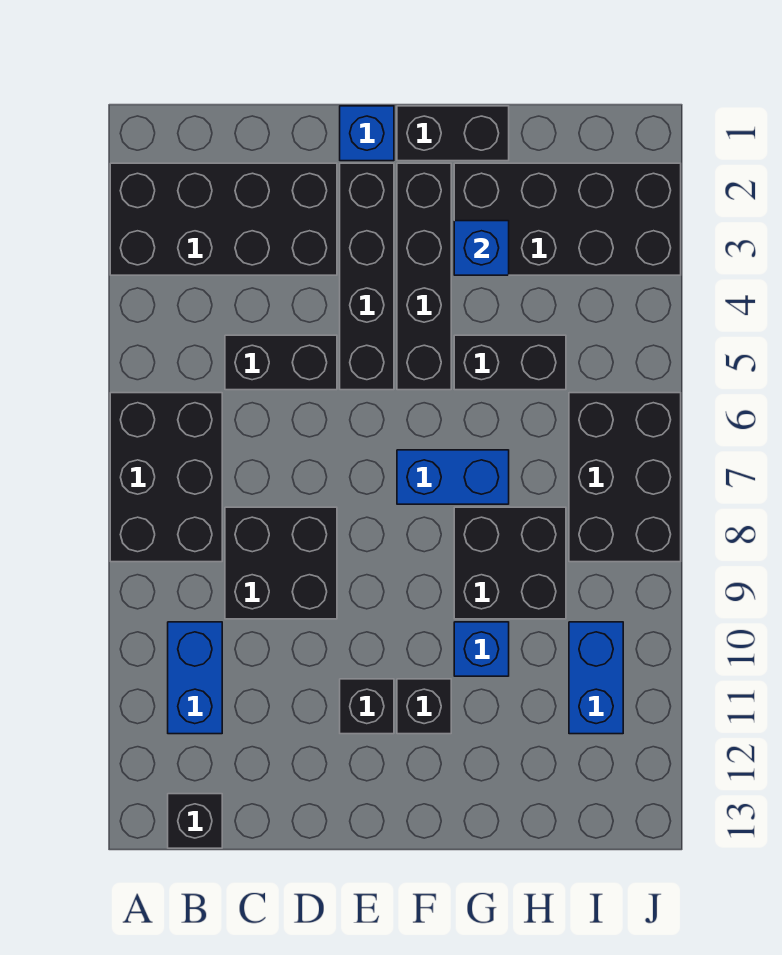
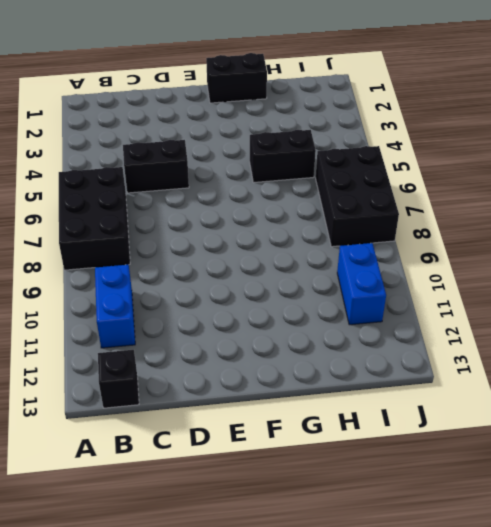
none -> black 2x4 brick [110,163,337,275]
none -> black 2x2 brick [225,507,337,619]
none -> blue 1x1 brick [340,106,394,161]

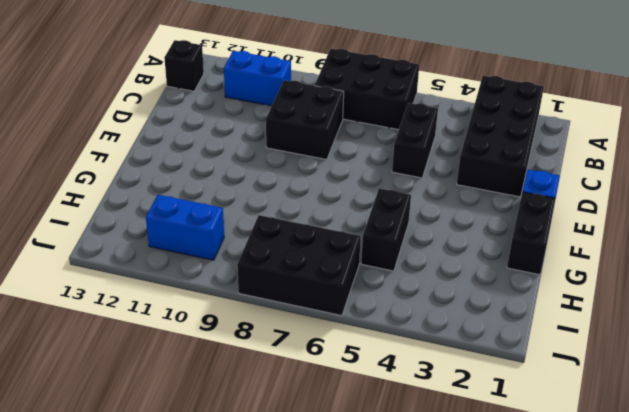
none -> black 1x4 brick [340,163,394,390]
none -> black 1x1 brick [340,679,394,734]
none -> black 1x4 brick [397,163,451,390]

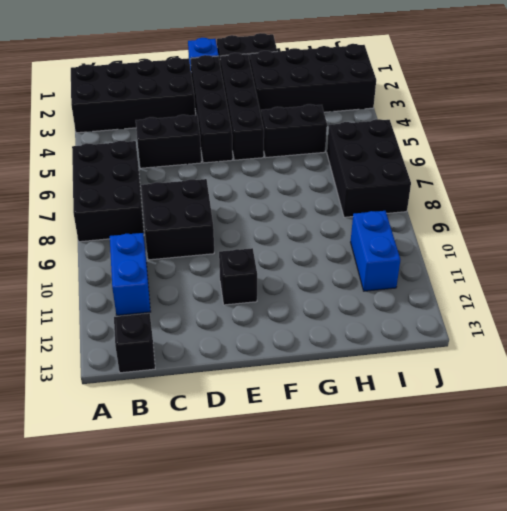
none -> blue 1x2 brick [397,450,509,504]
none -> black 1x1 brick [397,679,451,734]
none -> black 2x2 brick [454,507,566,619]

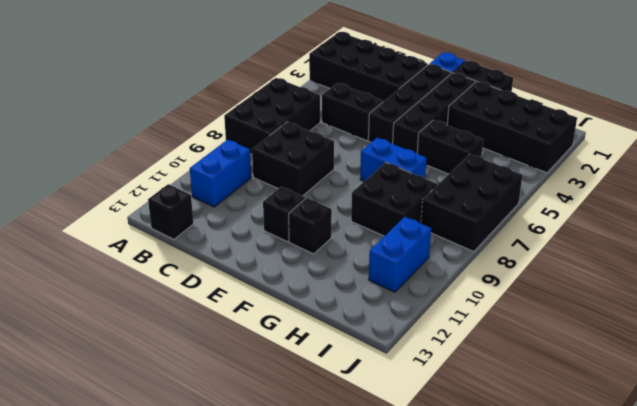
none -> blue 1x1 brick [454,622,509,676]
none -> blue 1x1 brick [454,221,509,275]

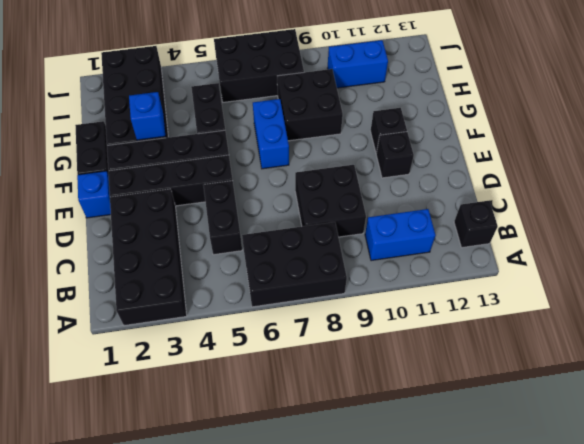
none -> blue 1x1 brick [454,622,509,676]

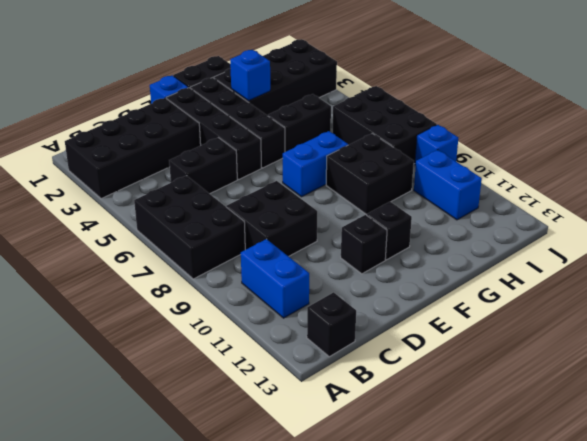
blue 1x1 brick [415,125,458,165] -> blue 1x1 brick moved to [454,622,509,676]

